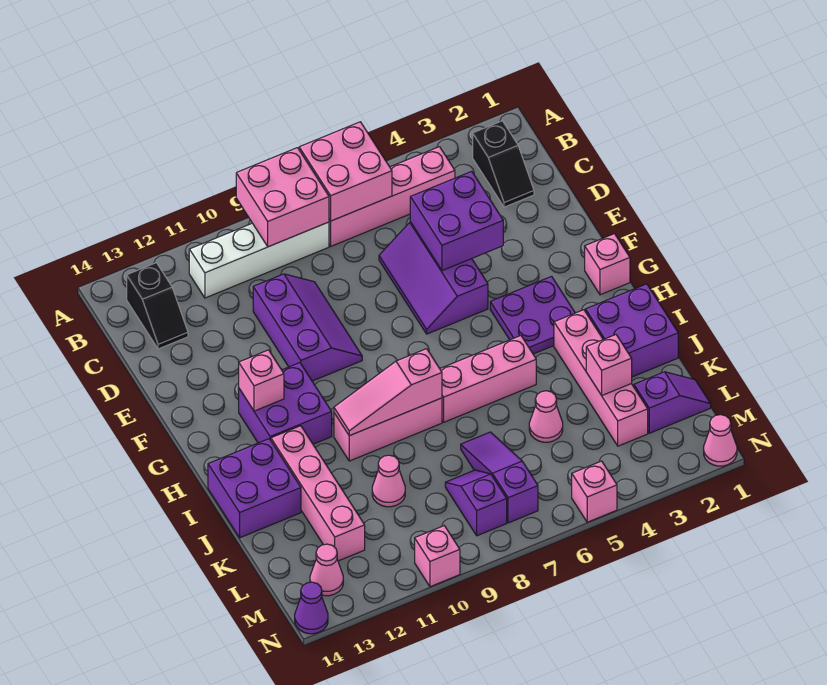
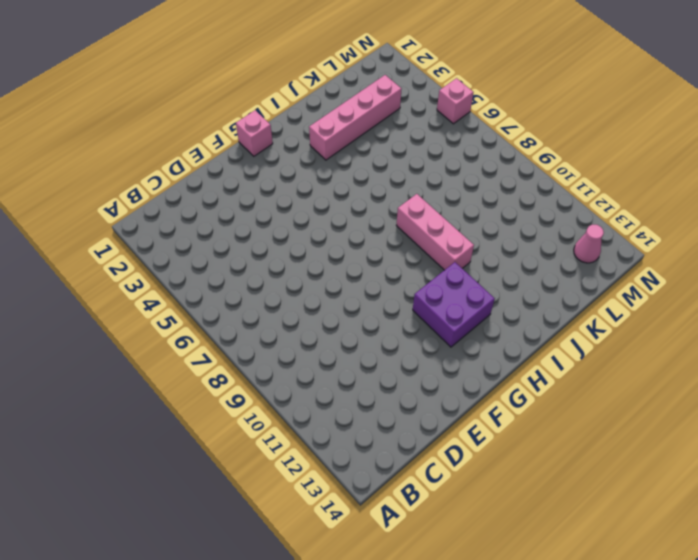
none -> black 1x2 slope [473,121,534,207]
none -> pink 1x4 brick [329,147,455,246]
none -> white 1x4 brick [189,222,329,298]
none -> black 1x2 slope [127,263,188,349]

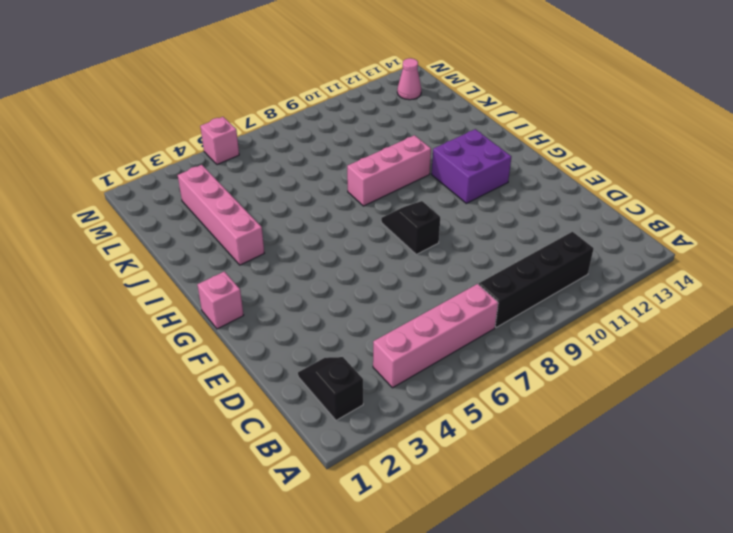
black 1x4 brick [479,232,594,328] -> white 1x4 brick [189,222,329,298]
black 1x2 slope [381,201,440,254] -> black 1x2 slope moved to [127,263,188,349]
none -> purple 2x3 slope [379,222,488,334]
none -> purple 2x3 slope [253,274,362,381]
none -> purple 2x2 plate [490,276,575,354]
none -> purple 2x2 brick [585,284,678,377]

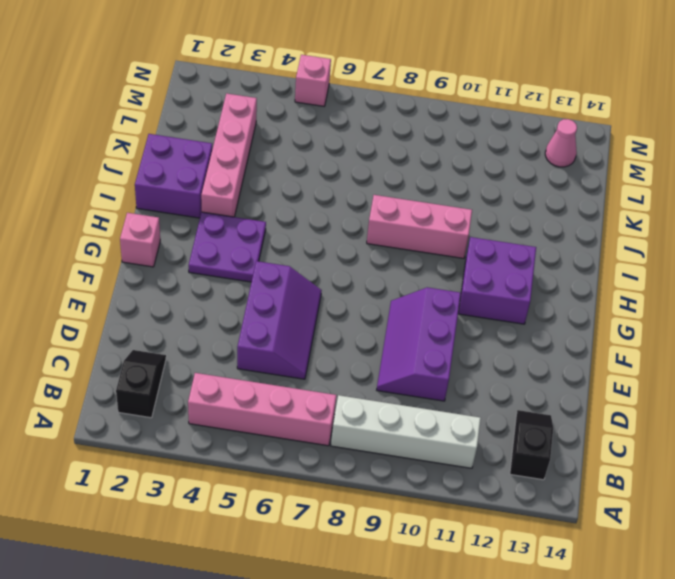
none -> pink 1x3 brick [440,336,536,422]
none -> pink 1x4 brick [271,426,365,561]
none -> purple 2x2 brick [208,439,301,538]
none -> pink 1x1 cone [529,391,563,442]

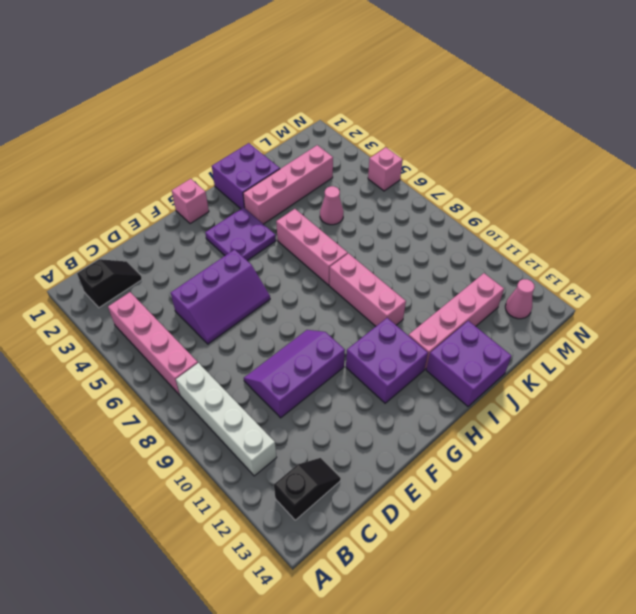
none -> purple 1x3 slope [461,432,538,523]
none -> pink 1x1 cone [372,455,405,507]
none -> purple 1x2 slope [634,372,711,433]
none -> purple 1x2 slope [445,470,507,536]

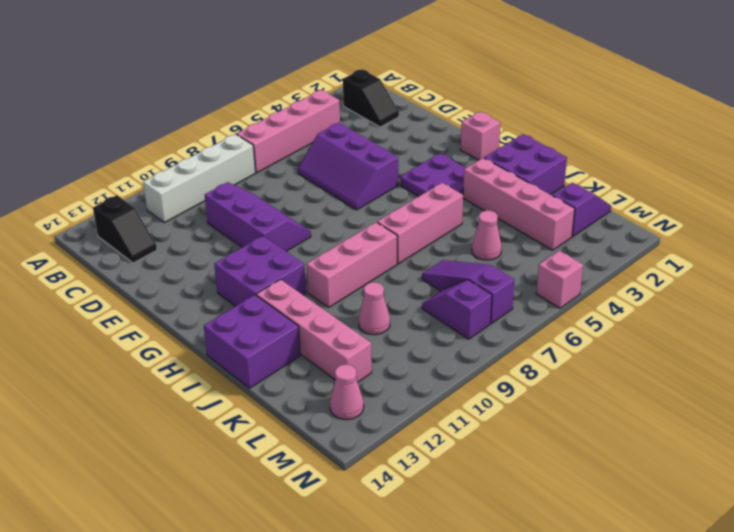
none -> pink 1x1 cone [704,415,737,466]
none -> pink 1x1 brick [415,526,460,587]
none -> purple 1x1 cone [295,582,328,634]
none -> pink 2x2 brick [299,122,392,221]

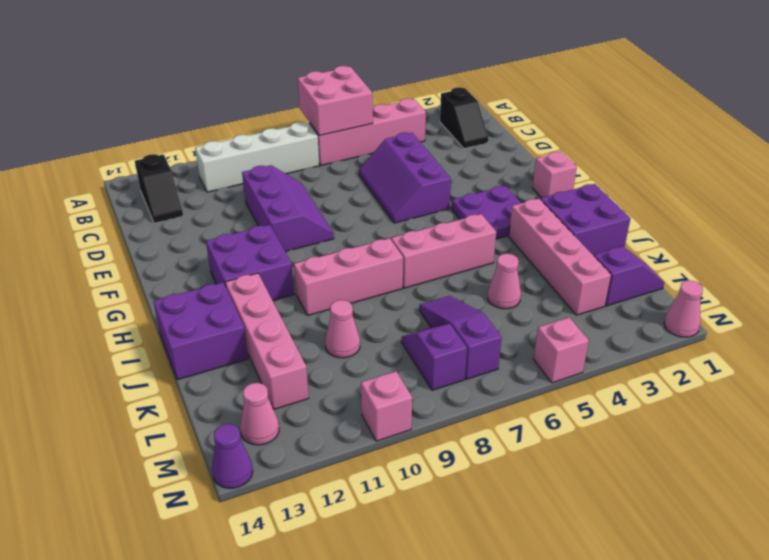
none -> pink 2x2 brick [236,148,329,247]
none -> purple 2x2 brick [410,171,503,271]
none -> pink 1x1 brick [239,350,284,411]
none -> pink 1x3 slope [334,349,442,436]

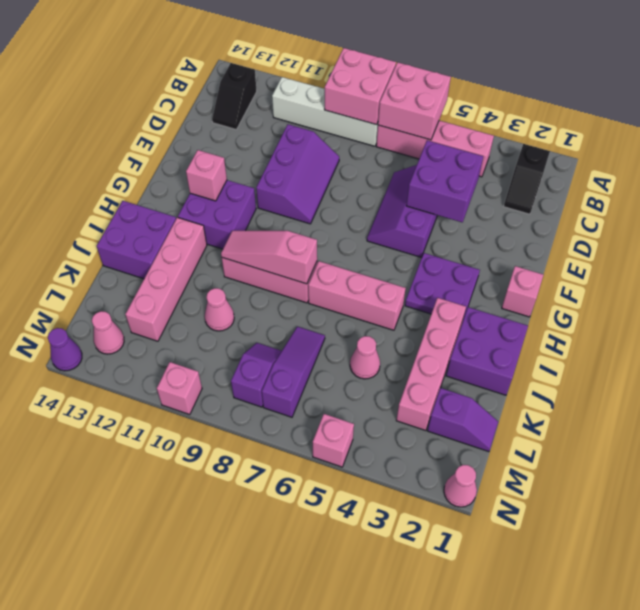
none -> pink 1x1 brick [586,335,632,395]

